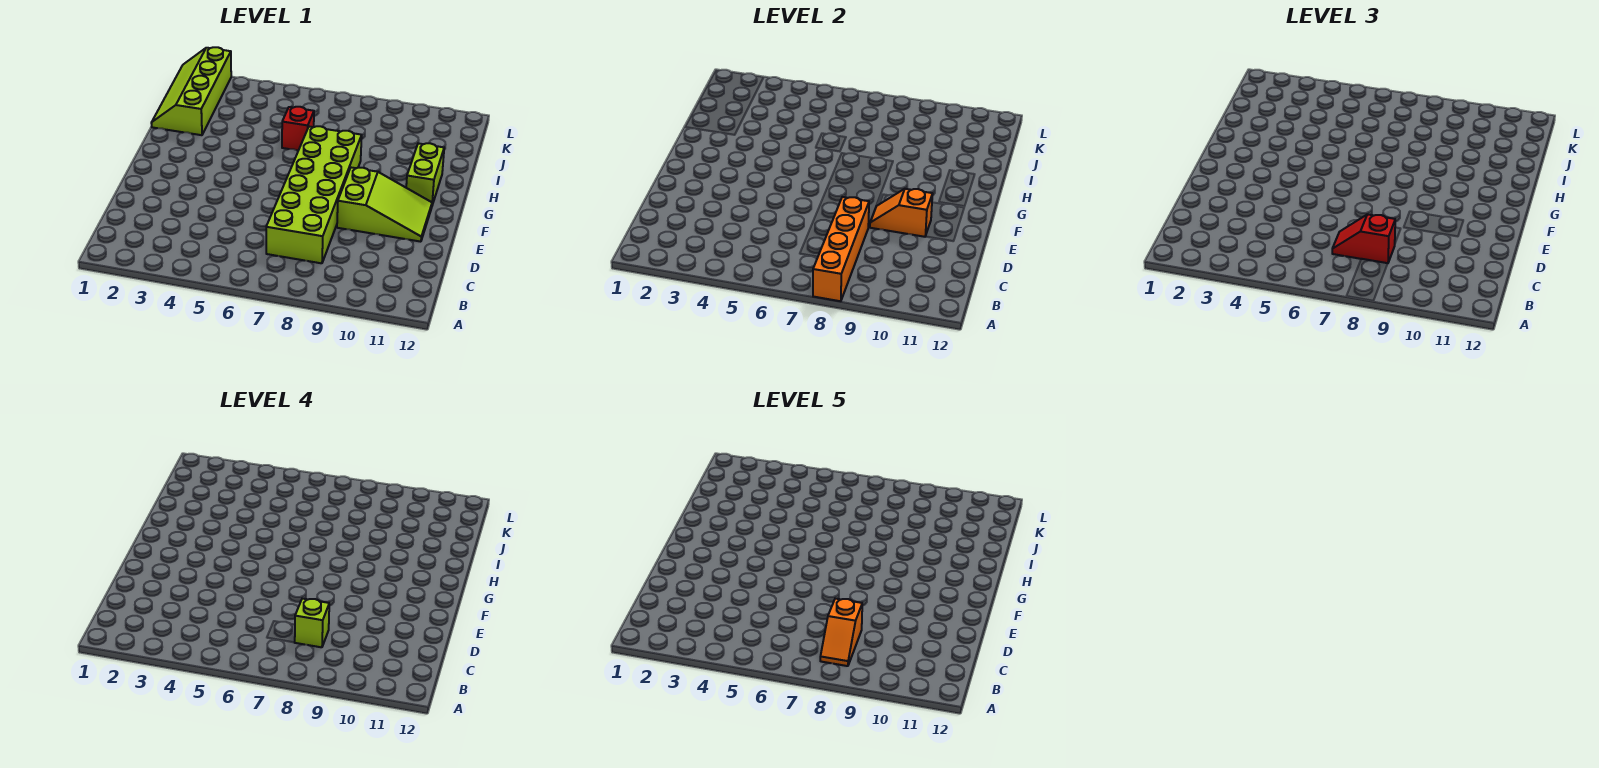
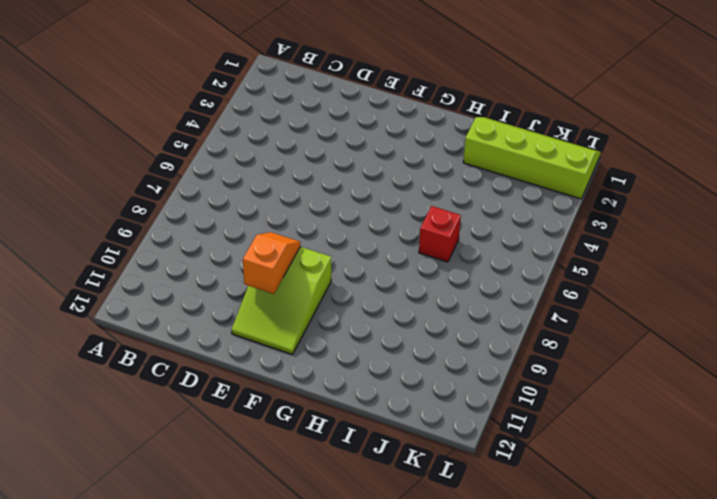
none -> lime 2x6 brick [266,126,362,263]
none -> lime 1x2 brick [406,143,444,205]

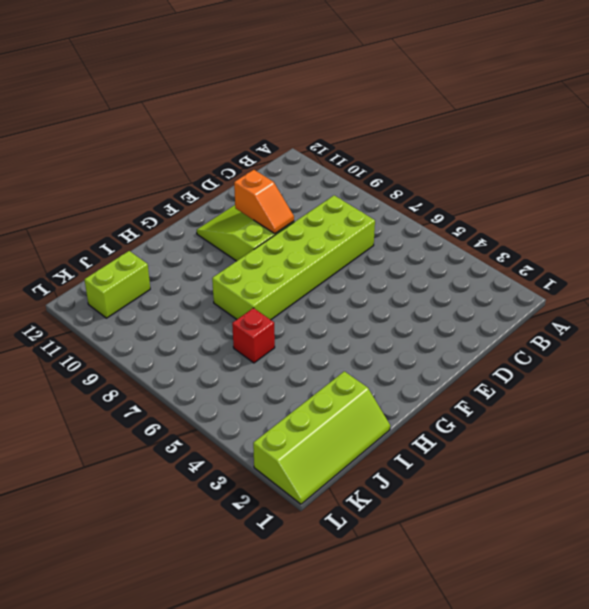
lime 1x2 brick [84,251,150,318] -> lime 1x2 brick moved to [406,143,444,205]
none -> orange 1x4 brick [813,197,869,301]
none -> red 1x2 slope [1332,214,1395,263]

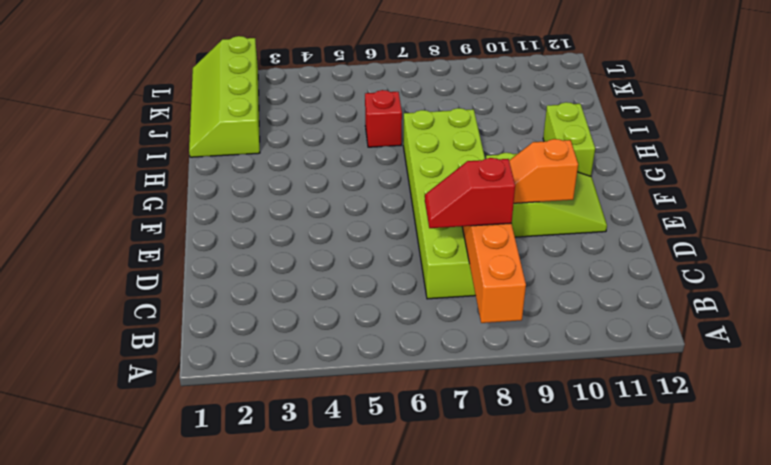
none -> lime 1x1 brick [295,599,329,647]
none -> orange 1x2 slope [820,599,862,666]

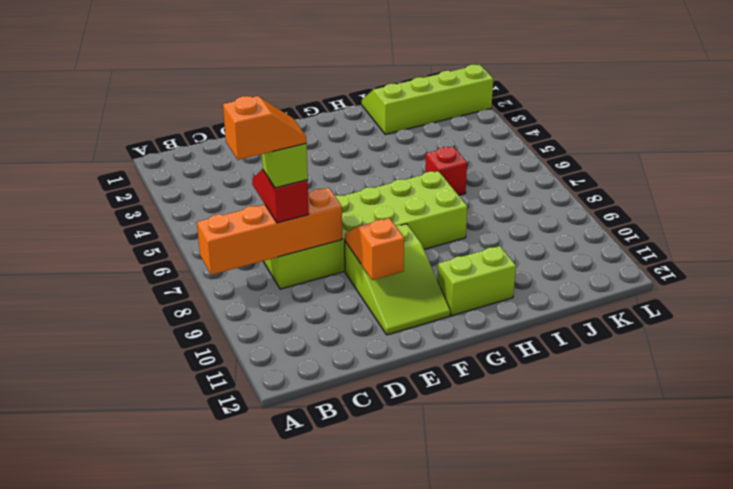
orange 1x2 slope [223,96,307,160] -> orange 1x2 slope turned to [820,599,862,666]

